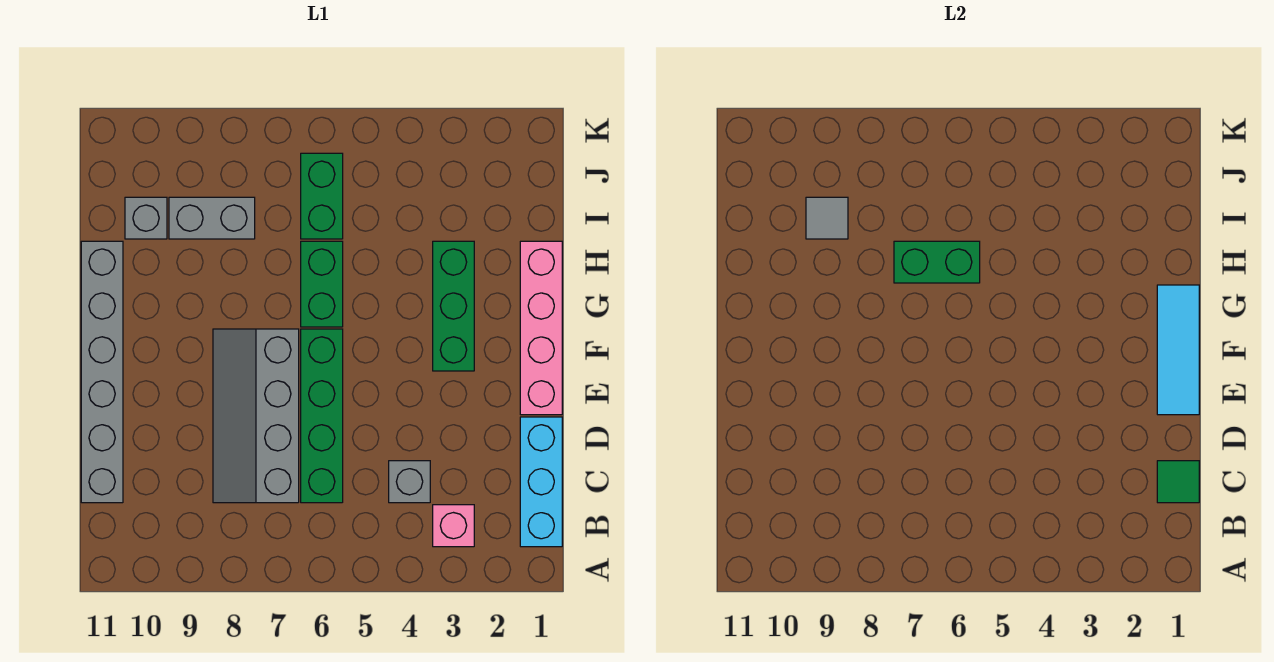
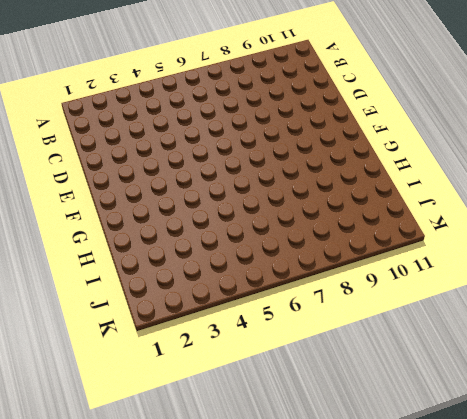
none -> cyan 1x3 brick [520,417,562,547]
none -> pink 1x1 brick [433,505,474,547]
none -> grey 1x1 brick [389,461,430,503]

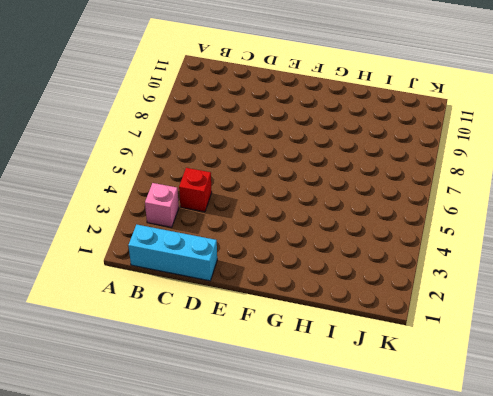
red 1x1 brick [179,168,212,212] -> grey 1x1 brick [389,461,430,503]
none -> green 1x4 brick [301,329,343,503]
none -> grey 2x4 slope [213,329,299,503]
none -> grey 1x6 brick [81,241,123,503]

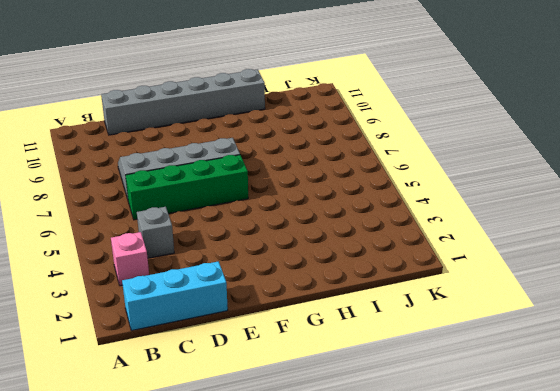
none -> pink 1x4 brick [520,241,562,415]
none -> green 1x3 brick [433,241,474,371]
none -> green 1x2 brick [301,241,343,327]

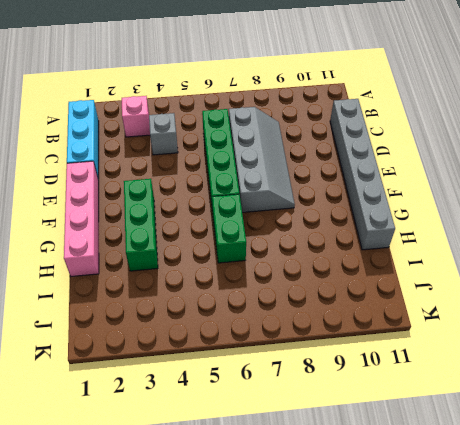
none -> green 1x2 brick [301,153,343,239]
none -> grey 1x2 brick [169,197,255,239]
none -> grey 1x1 brick [125,197,167,239]

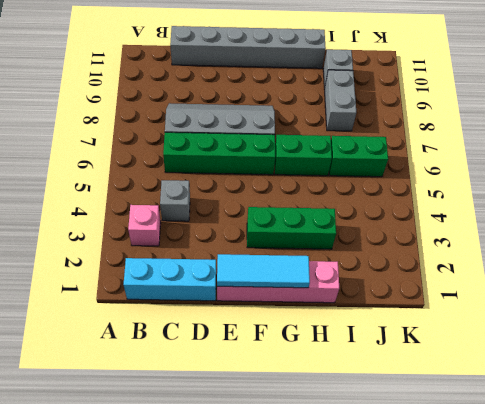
none -> green 1x1 tile [1157,461,1199,503]
none -> green 1x2 brick [894,241,980,283]
none -> grey 1x1 tile [806,197,848,239]

